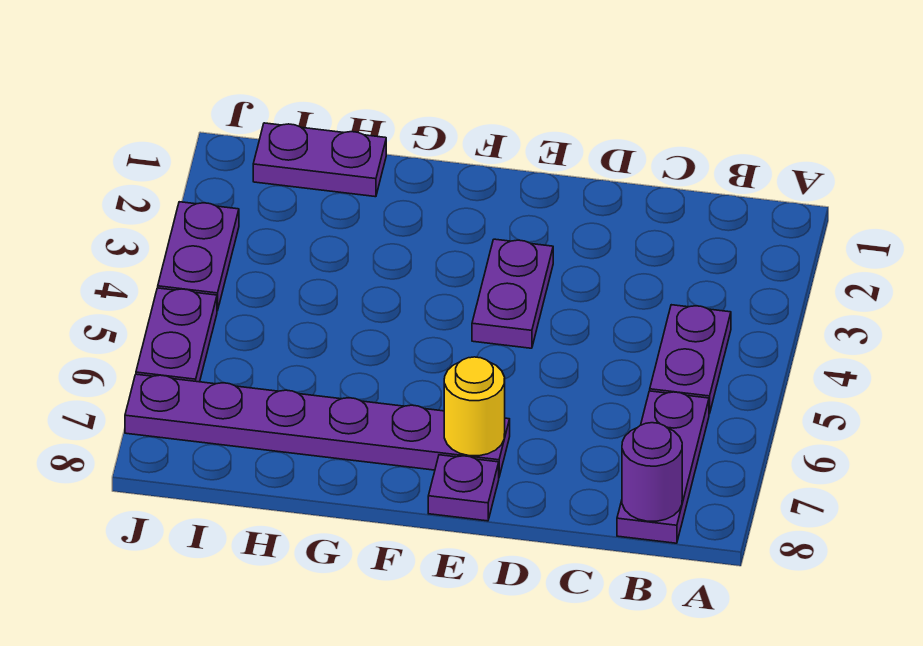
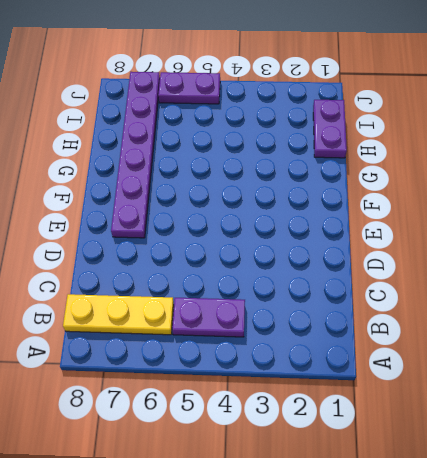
yellow 1x3 plate [63,294,174,335] -> purple 1x3 plate [617,391,709,543]
none -> purple 1x2 plate [472,239,553,348]
none -> purple 1x1 plate [428,455,499,521]

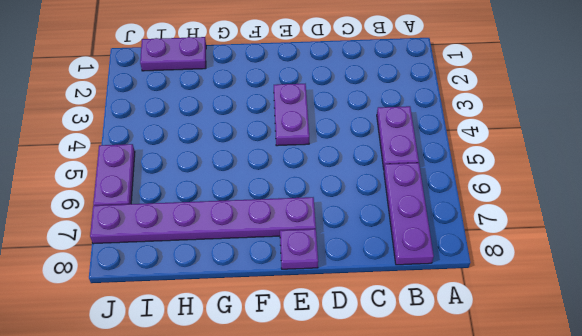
none -> purple 1x2 plate [158,202,239,311]
none -> purple 1x1 round brick [622,423,682,521]

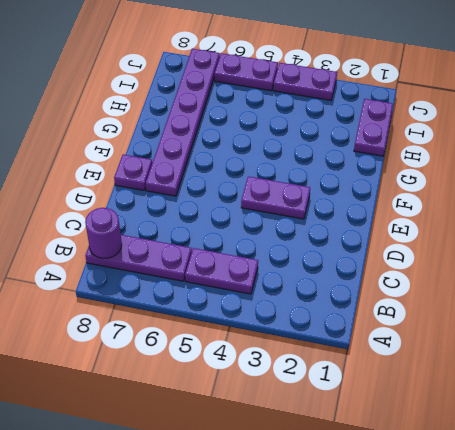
none -> yellow 1x1 round brick [444,357,505,456]

